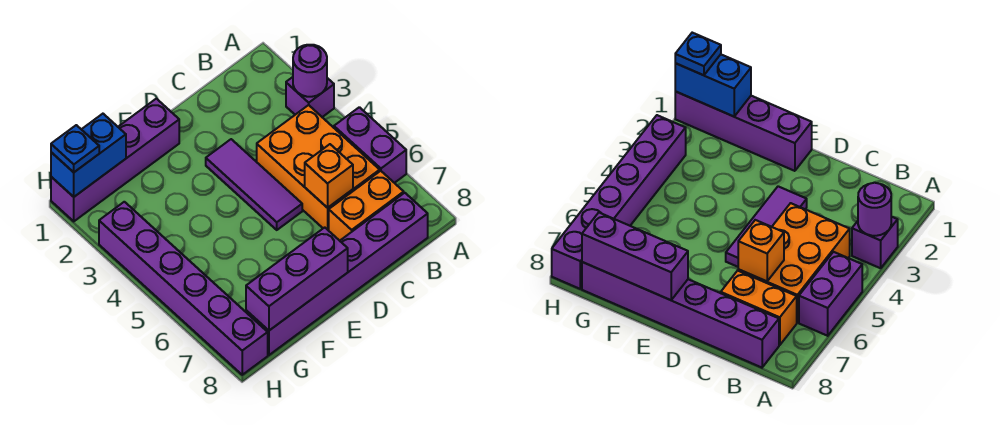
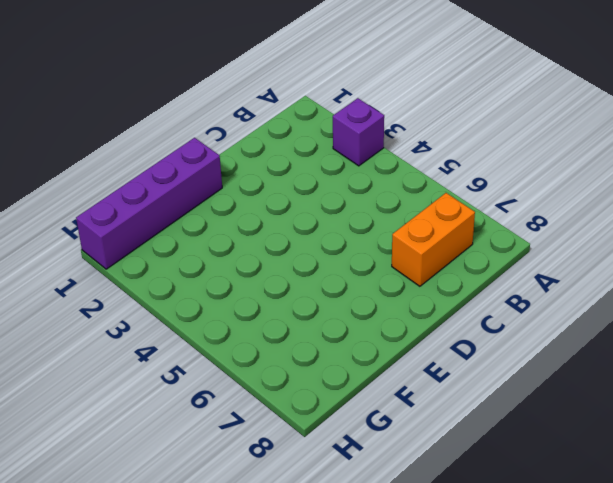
none -> purple 1x2 brick [334,107,406,183]
none -> orange 2x3 brick [257,105,380,231]
none -> purple 1x6 brick [246,193,428,355]

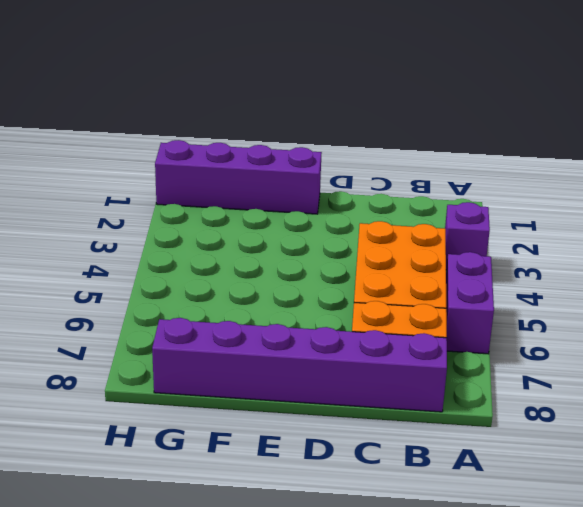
none -> purple 1x3 tile [206,139,302,230]
none -> purple 1x6 brick [99,202,268,375]
none -> purple 1x1 round brick [293,45,327,97]

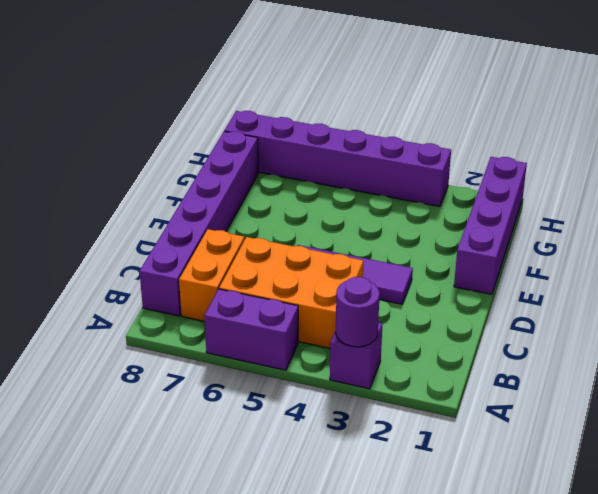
none -> orange 1x1 brick [305,144,353,208]
none -> purple 1x3 brick [246,227,348,330]
none -> blue 1x2 brick [51,114,126,197]

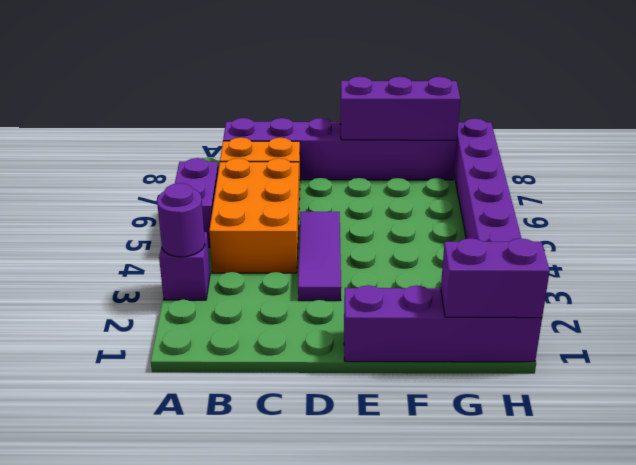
purple 1x2 brick [441,238,550,318] -> blue 1x2 brick [51,114,126,197]
none -> orange 1x1 brick [305,144,353,208]
none -> blue 1x1 plate [51,125,99,172]

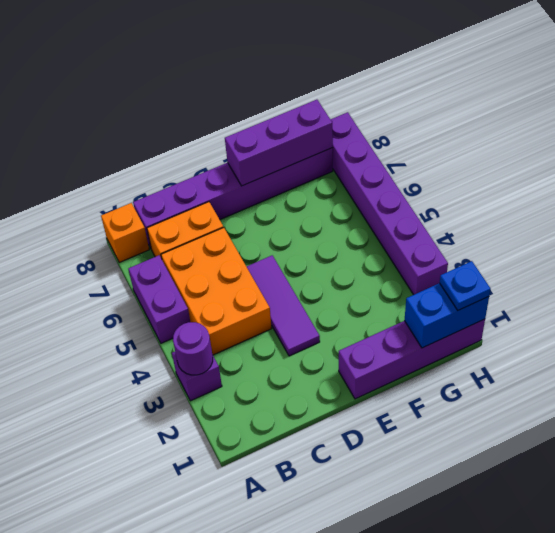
orange 1x1 brick [101,203,149,262] -> orange 1x1 brick moved to [305,144,353,208]

